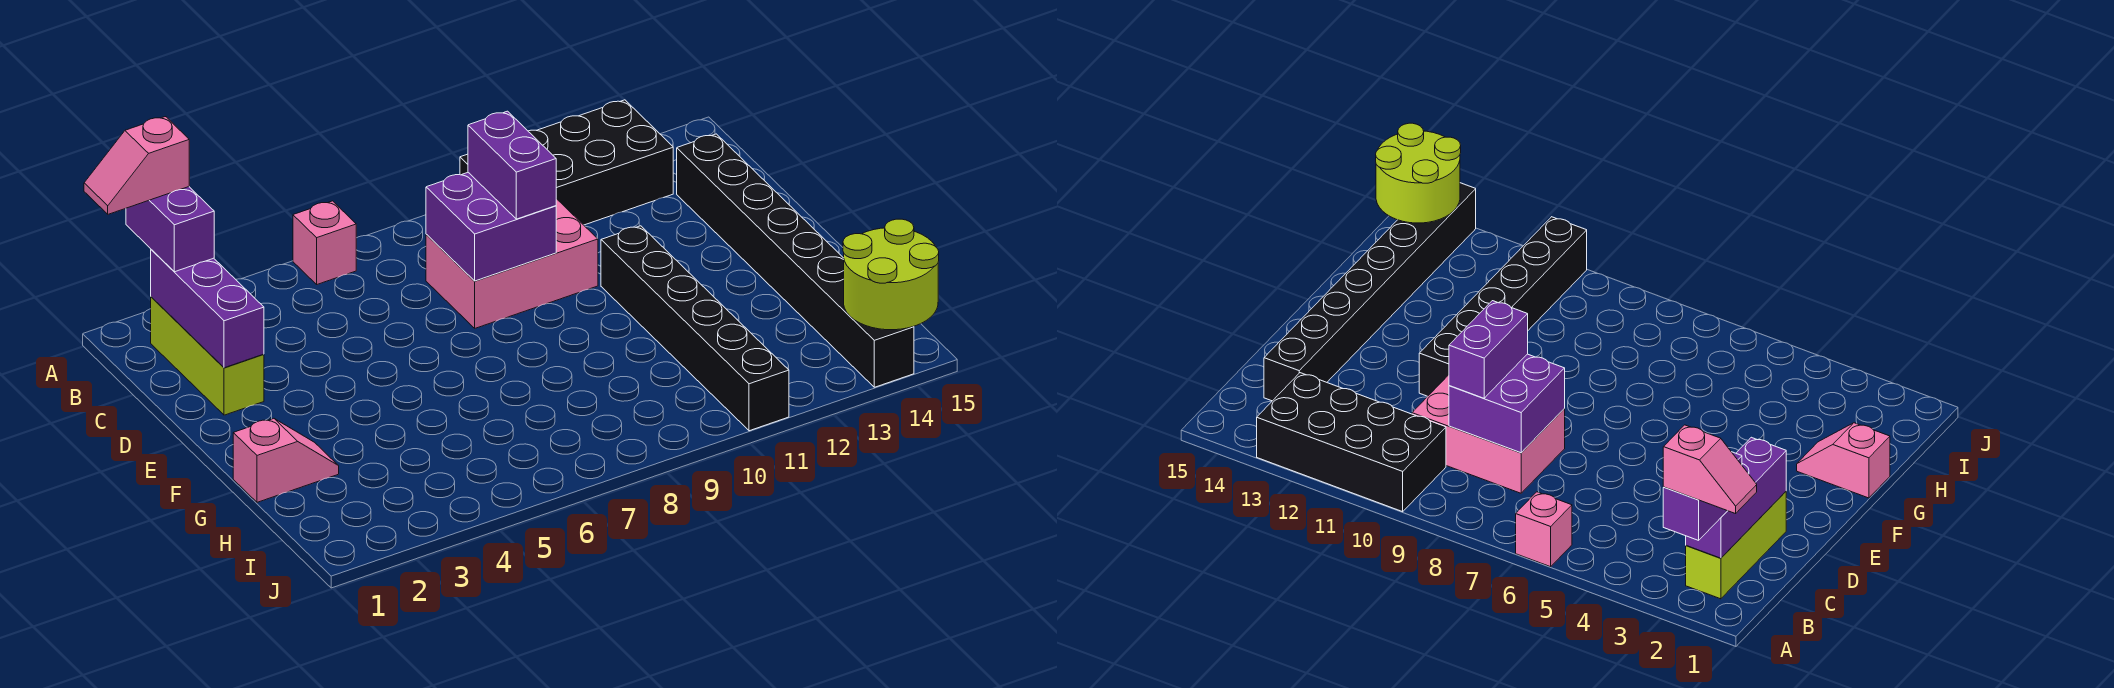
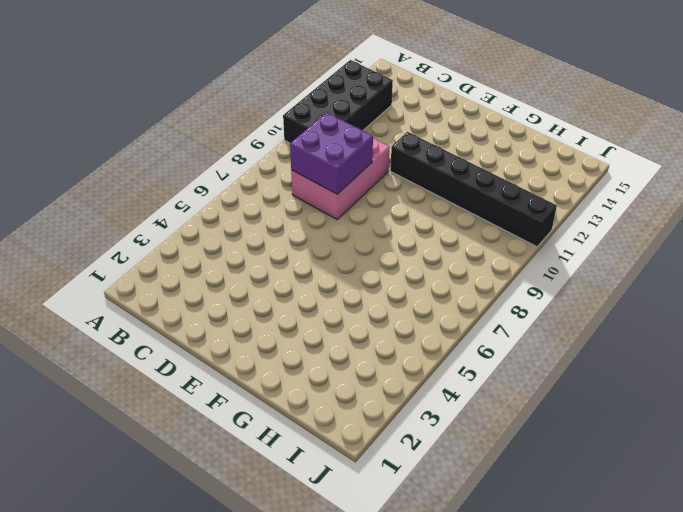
none -> pink 1x1 brick [293,201,356,284]
none -> lime 1x3 brick [151,297,264,415]
none -> black 1x8 brick [677,134,914,387]

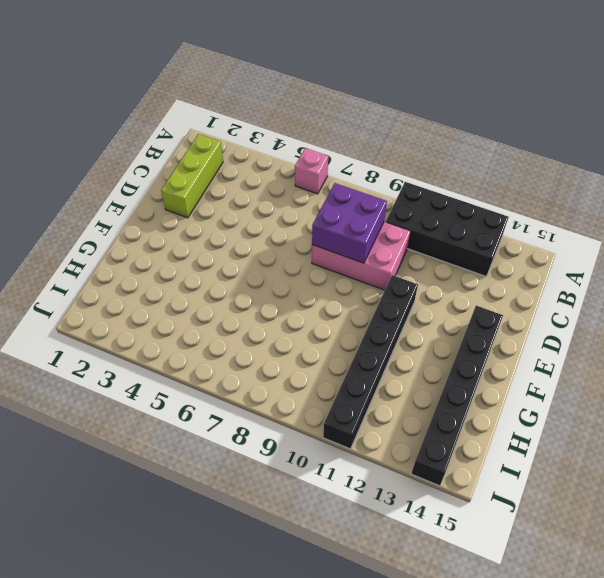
black 1x6 brick [411,306,503,486] -> black 1x8 brick [677,134,914,387]
none -> pink 1x2 slope [233,419,339,502]
none -> purple 1x3 brick [151,250,264,368]
none -> lime 2x2 round brick [843,219,939,330]

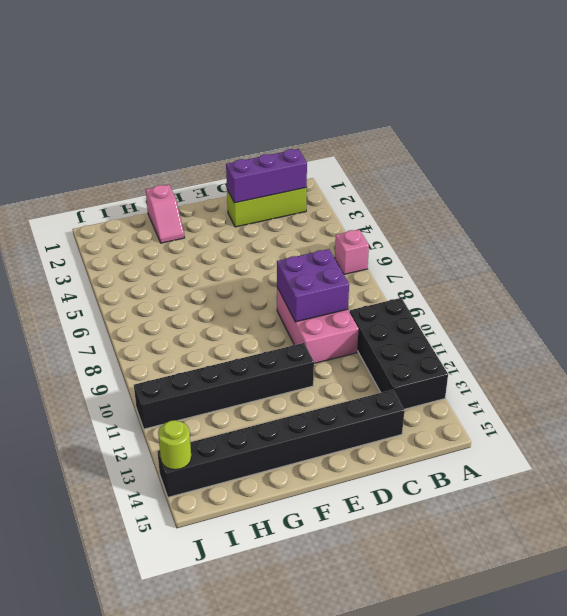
lime 1x1 round brick [158,420,191,470] -> lime 2x2 round brick [843,219,939,330]
none -> purple 1x2 brick [126,187,214,272]
none -> purple 1x2 brick [468,111,556,219]
none -> pink 1x2 slope [84,117,189,214]

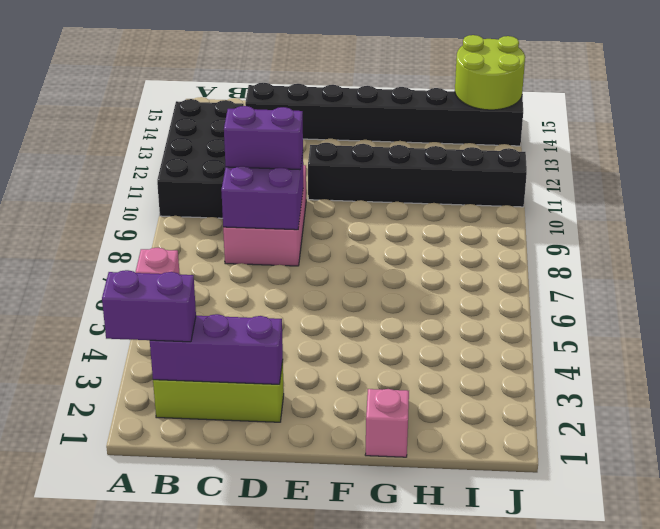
none -> pink 1x2 slope [84,117,189,214]

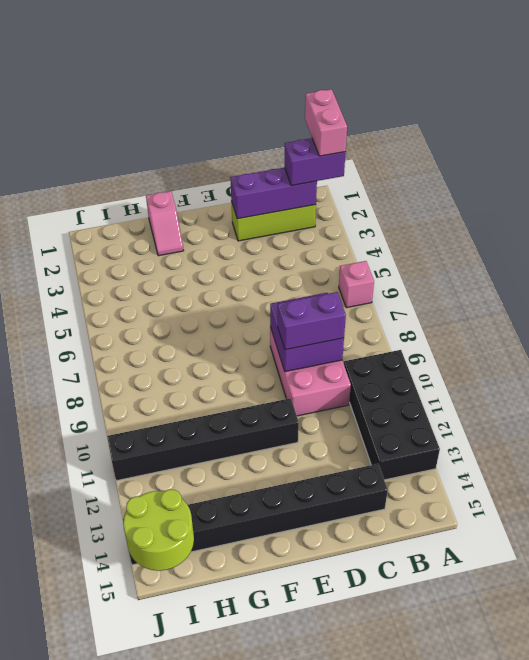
pink 1x2 brick [305,89,347,156] -> pink 1x2 slope [84,117,189,214]

